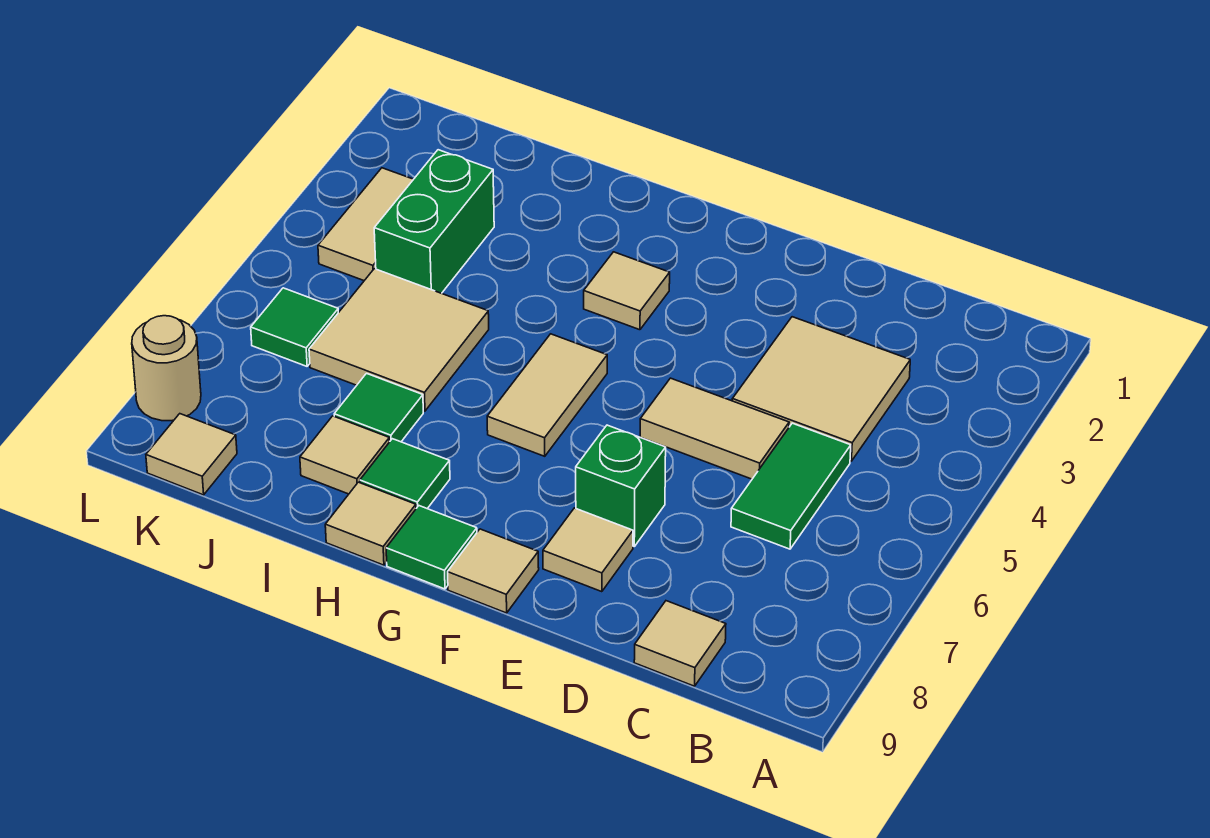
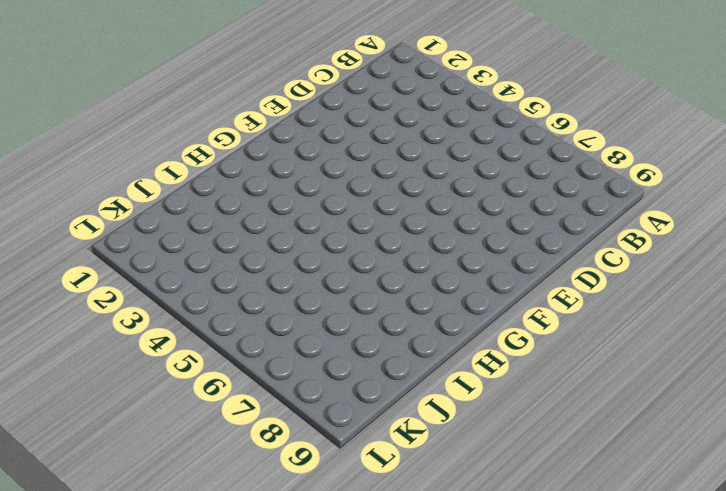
none -> tan 2x2 tile [732,317,910,461]
none -> green 1x2 tile [731,423,851,549]
none -> tan 1x1 tile [634,601,726,686]

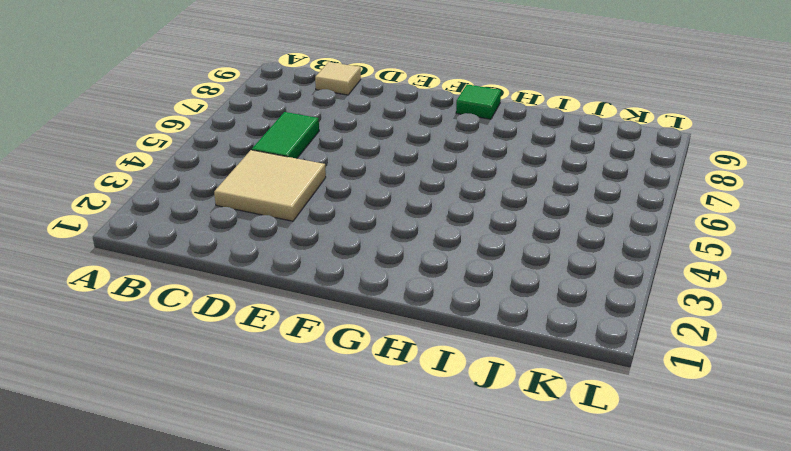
none -> tan 1x2 tile [640,378,789,479]
none -> green 1x1 brick [576,425,666,546]
none -> tan 1x1 tile [543,508,633,592]

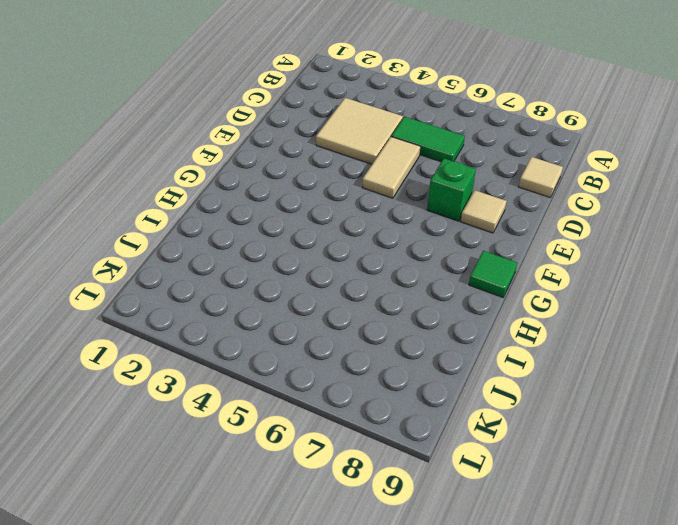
none -> tan 1x1 tile [448,529,539,613]
none -> tan 1x1 tile [584,252,670,330]
none -> tan 1x2 tile [487,334,607,456]

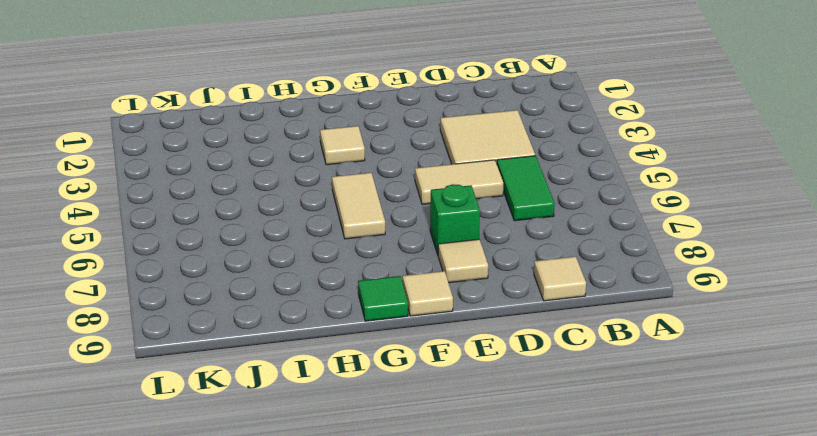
none -> green 1x1 tile [360,439,450,509]
none -> tan 1x1 tile [325,482,416,565]
none -> tan 2x2 tile [309,269,489,411]

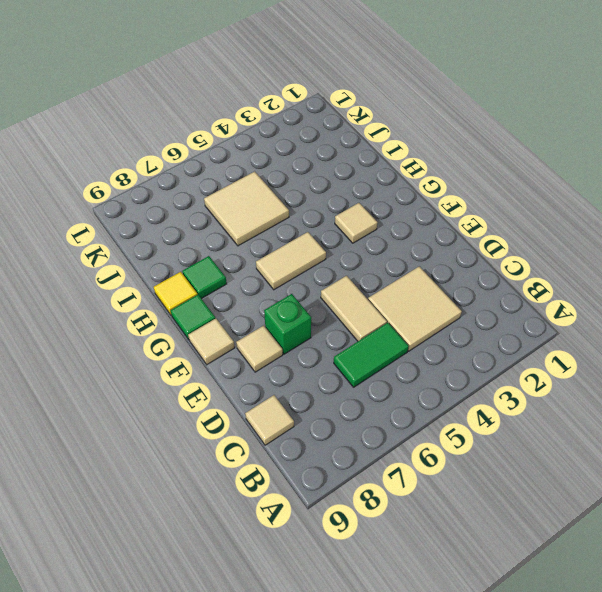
yellow 1x1 tile [154,272,198,316] -> tan 1x1 tile [325,482,416,565]
none -> green 1x1 tile [334,373,423,442]
none -> tan 1x1 tile [300,416,390,494]
none -> green 1x2 brick [374,150,494,293]

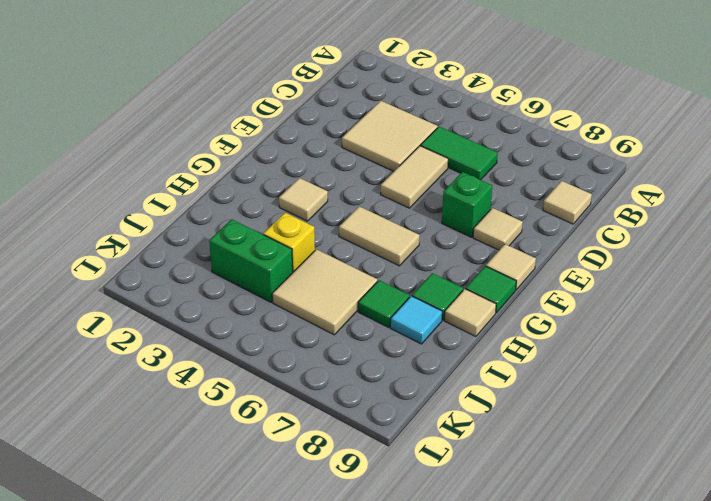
yellow 1x1 brick [263,213,315,272] -> none
cyan 1x1 tile [390,296,442,344] -> tan 1x1 tile [300,416,390,494]
none -> tan 1x2 tile [318,168,413,281]
none -> green 1x1 tile [251,288,338,366]
none -> tan 1x1 tile [146,414,237,495]

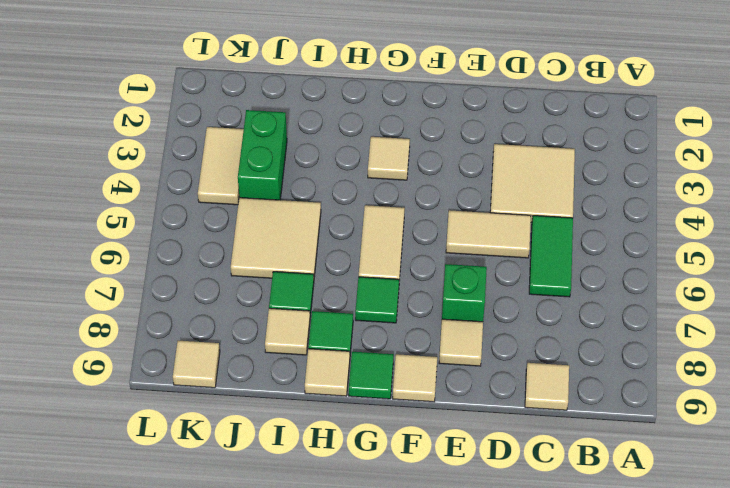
green 1x1 tile [355,277,399,323] -> green 1x1 tile moved to [251,288,338,366]
none -> tan 1x1 round brick [132,316,201,421]

